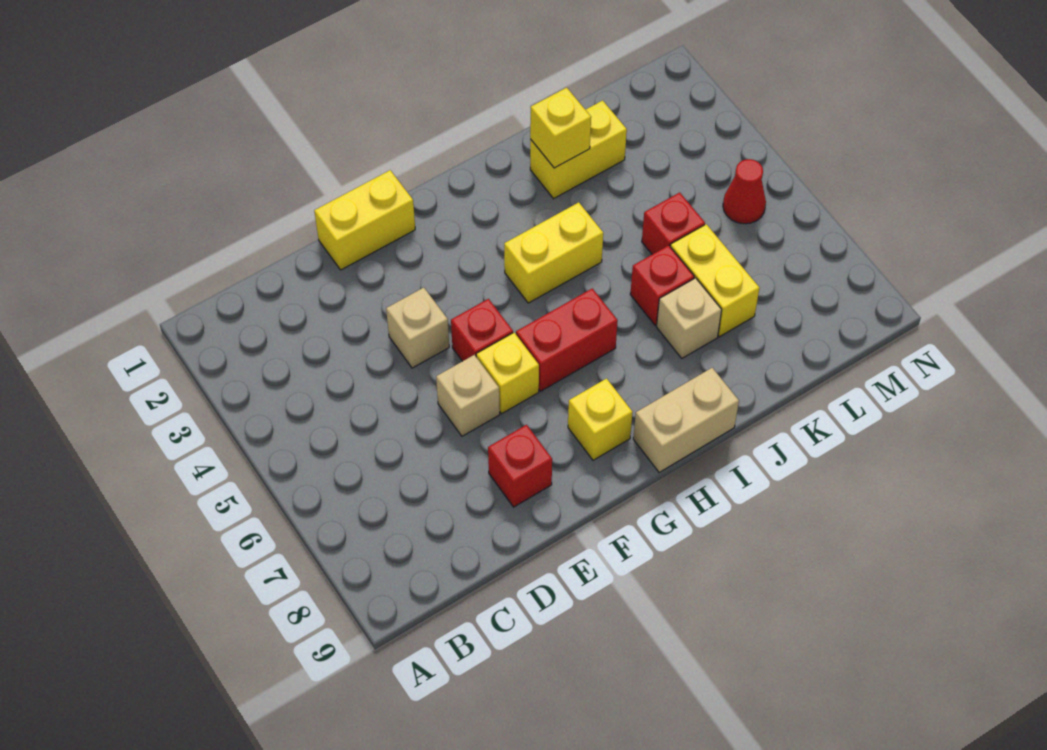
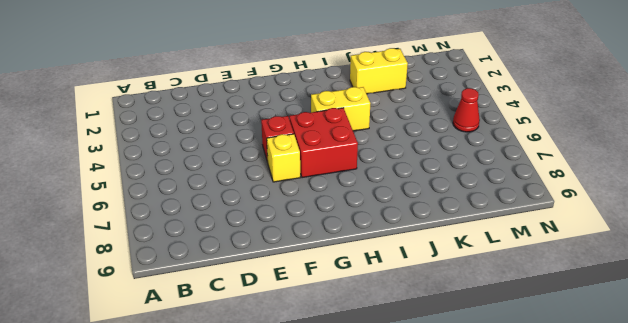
red 2x2 brick [289,108,358,178] -> red 1x2 brick [516,288,618,391]
none -> yellow 1x2 brick [314,170,415,270]
none -> tan 1x1 brick [386,288,449,368]
none -> tan 1x1 brick [436,355,500,436]

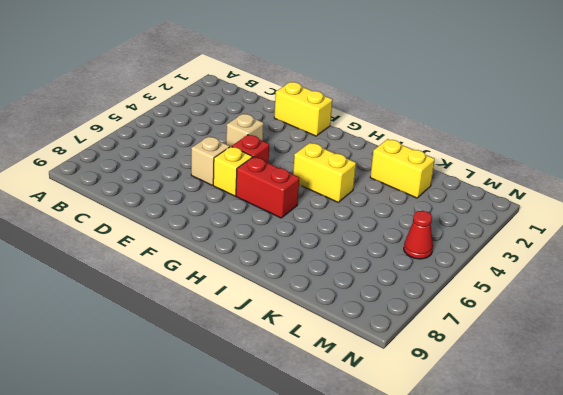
none -> red 1x1 brick [488,425,552,507]
none -> yellow 1x1 brick [568,379,633,460]
none -> tan 1x2 brick [633,368,739,472]

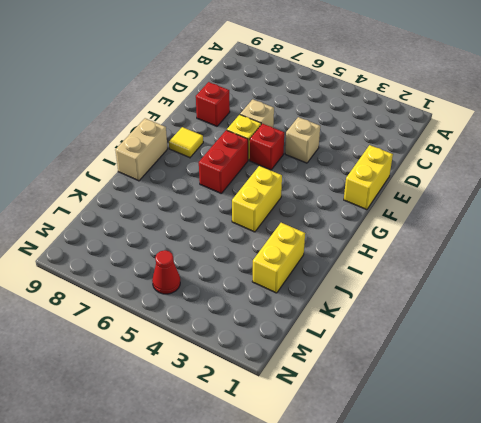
yellow 1x1 tile [169,127,203,158] -> yellow 1x1 brick [568,379,633,460]
none -> red 1x1 brick [630,245,694,325]
none -> tan 1x1 brick [657,278,722,358]
none -> red 1x1 brick [642,193,705,254]

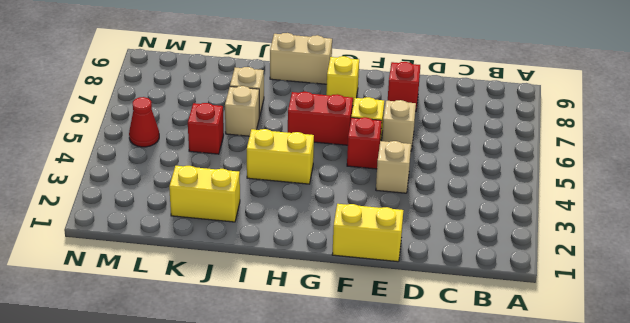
tan 1x1 brick [225,86,259,136] -> red 1x1 brick [630,245,694,325]
none -> yellow 1x2 brick [670,224,760,337]
none -> yellow 1x1 brick [530,88,591,168]

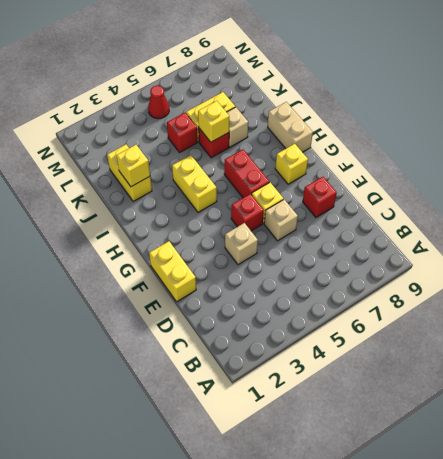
yellow 1x1 brick [198,101,229,142] -> none

